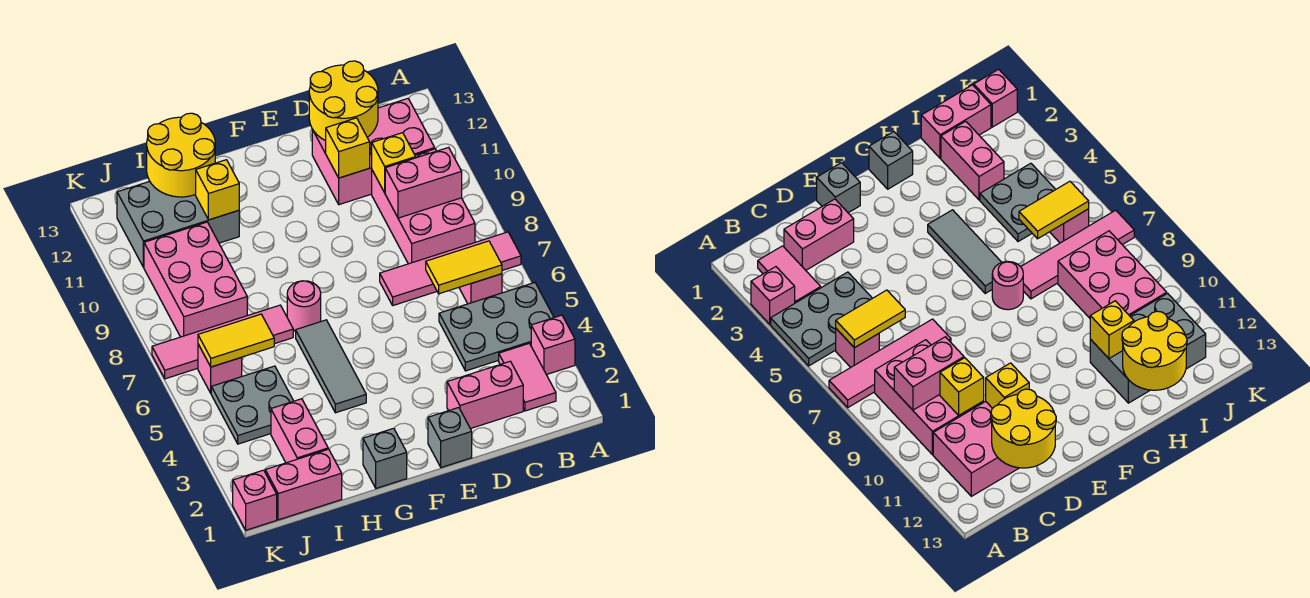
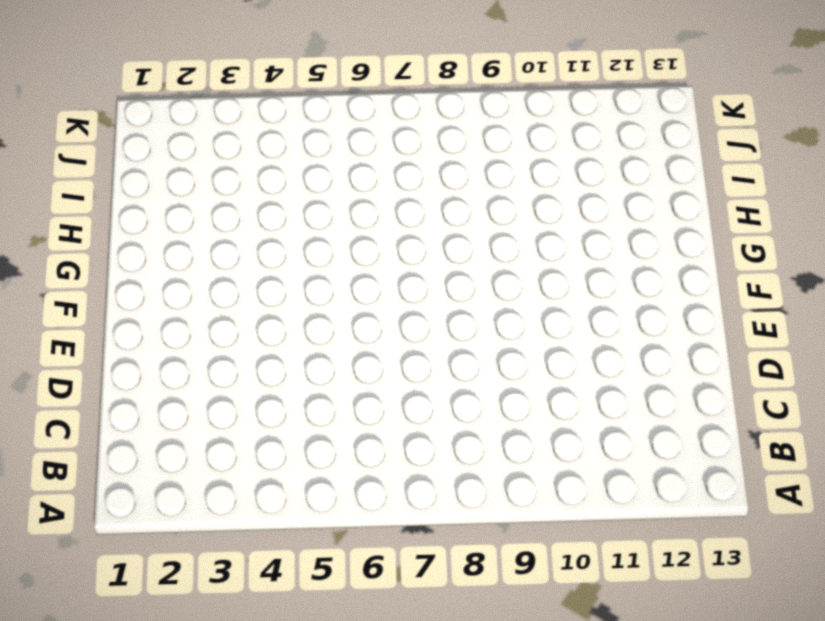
none -> pink 1x1 brick [531,315,575,375]
none -> grey 2x3 plate [439,283,554,371]
none -> pink 1x4 tile [380,232,521,305]

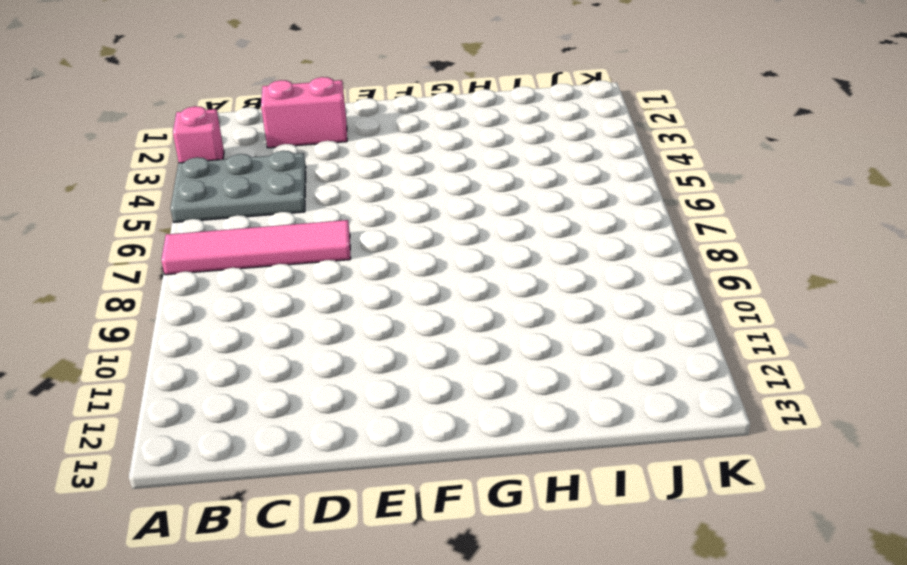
none -> pink 1x2 tile [499,343,556,411]
none -> pink 1x1 brick [459,274,502,304]
none -> pink 2x3 brick [372,149,475,264]

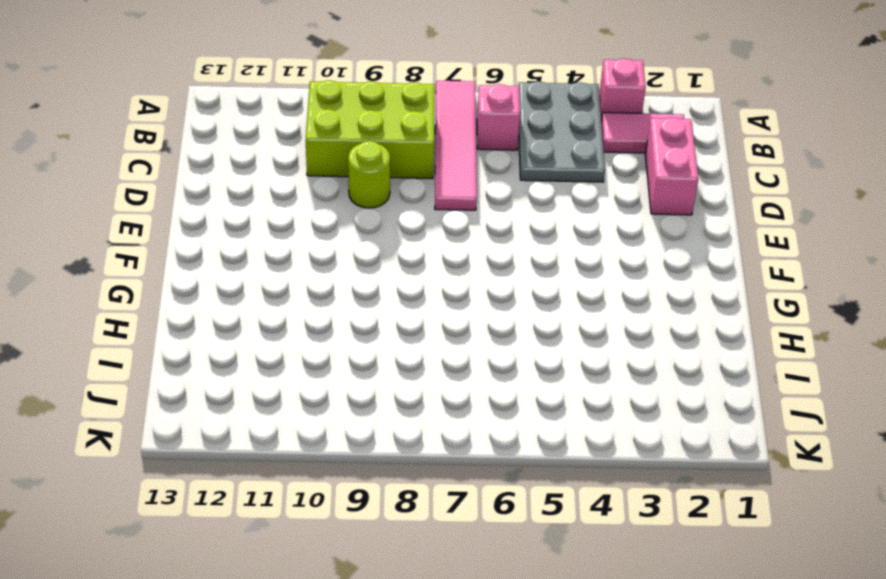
lime 2x3 brick [306,80,435,179] -> pink 2x3 brick [372,149,475,264]
lime 1x1 round brick [348,141,390,208] -> none
none -> pink 2x3 brick [312,99,435,205]
none -> grey 1x1 brick [428,408,472,468]
none -> grey 1x1 brick [363,428,407,488]

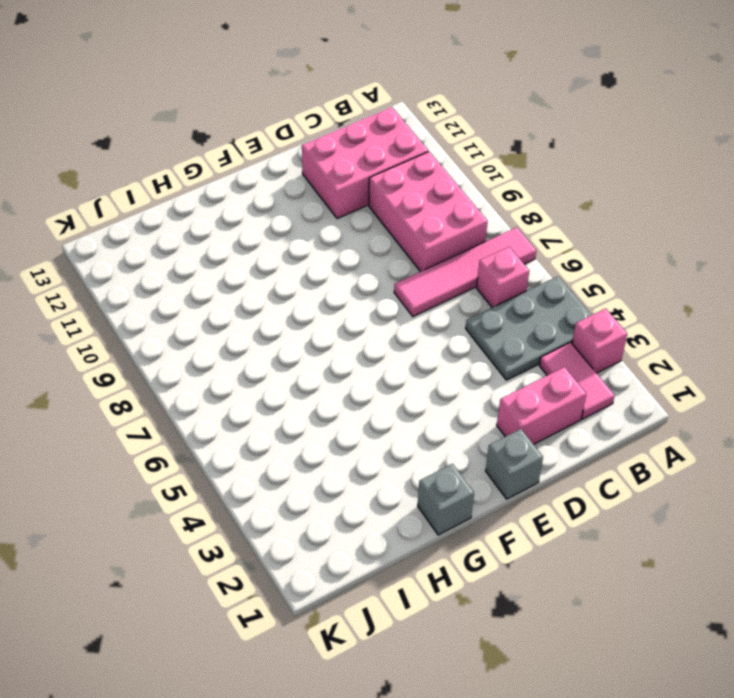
none -> grey 1x3 tile [296,320,366,413]
none -> pink 1x1 round brick [287,281,321,331]
none -> pink 1x4 tile [152,305,293,379]

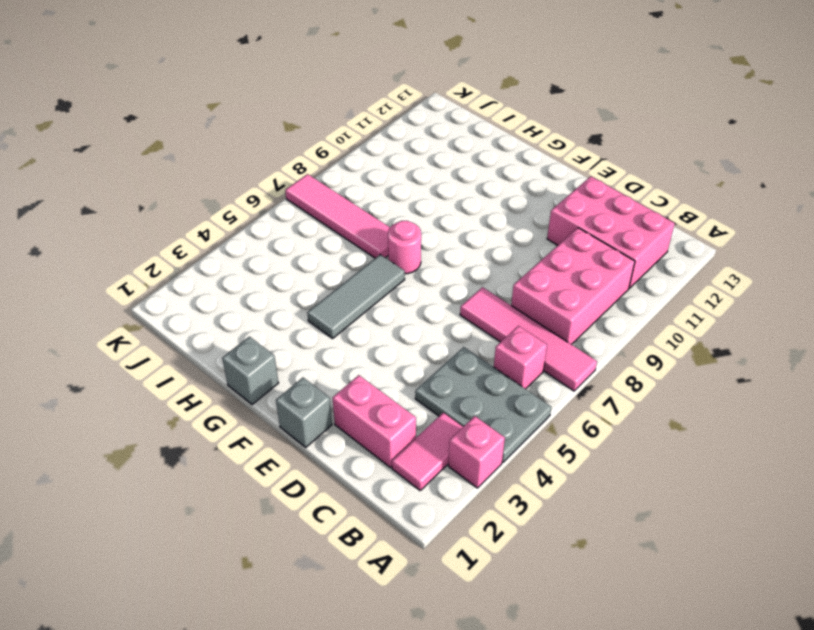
none -> grey 2x3 brick [117,181,239,267]
none -> pink 1x2 brick [265,449,342,520]
none -> pink 1x2 brick [271,399,328,463]

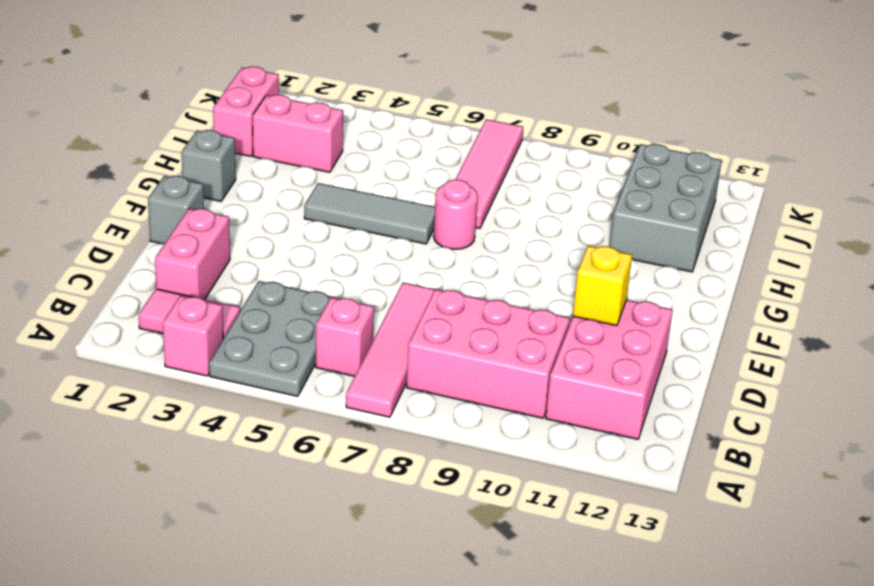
none -> grey 2x2 plate [211,366,293,444]
none -> pink 2x3 brick [144,222,247,337]
none -> pink 1x1 brick [198,344,242,393]

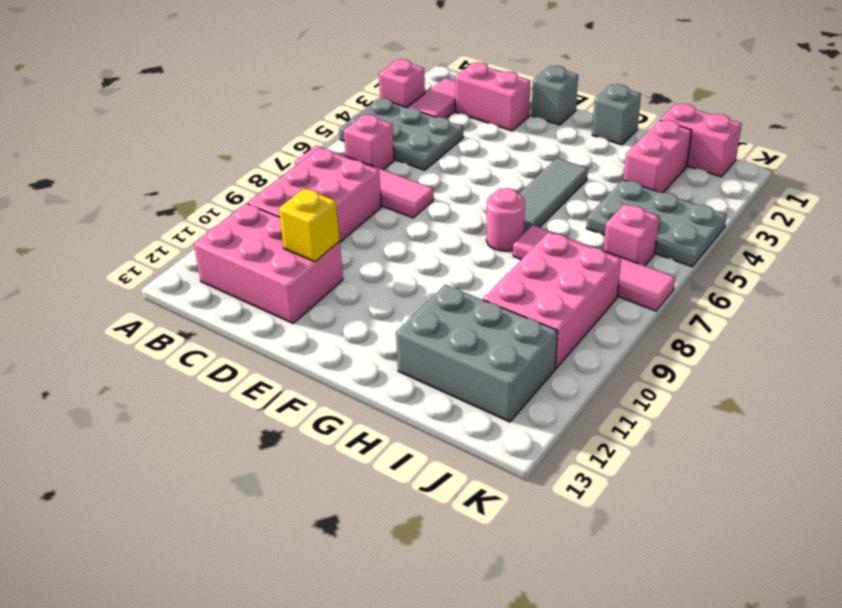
grey 2x3 plate [587,180,727,267] -> grey 2x2 plate [211,366,293,444]
none -> pink 1x1 brick [233,470,277,530]
none -> yellow 1x2 tile [426,241,502,294]
none -> pink 1x2 brick [385,147,462,218]

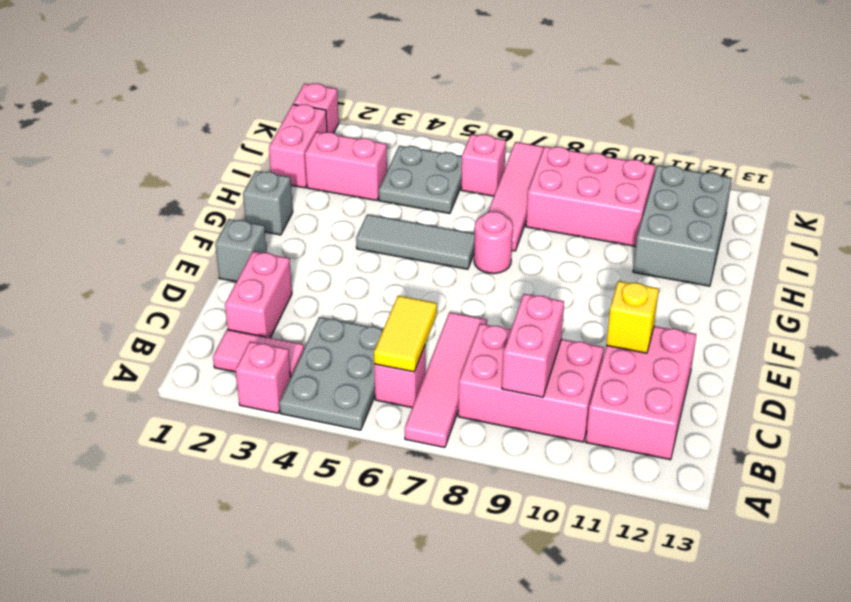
none -> yellow 1x1 brick [372,133,416,193]
none -> yellow 2x2 round brick [309,61,378,141]
none -> yellow 1x1 brick [196,160,239,220]

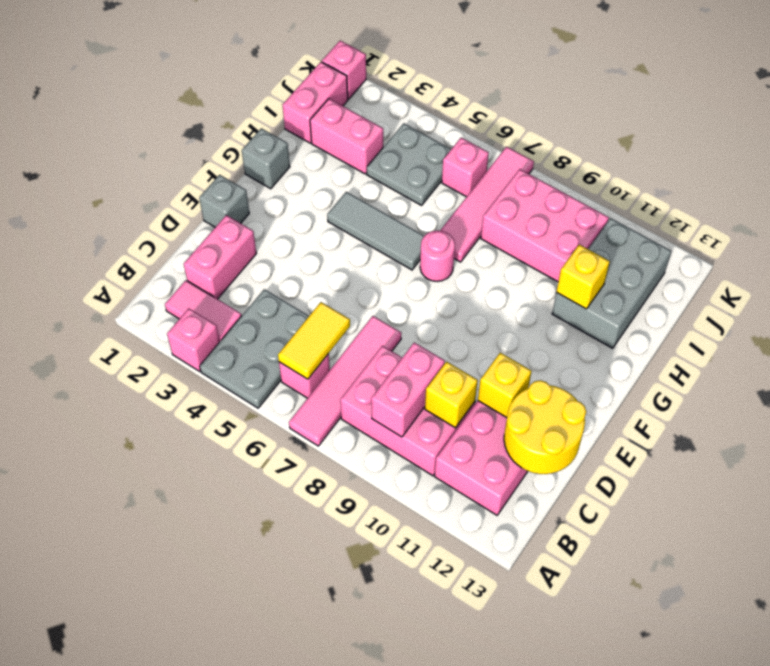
none -> yellow 2x2 round brick [147,113,215,197]
none -> yellow 1x2 tile [198,314,274,367]

